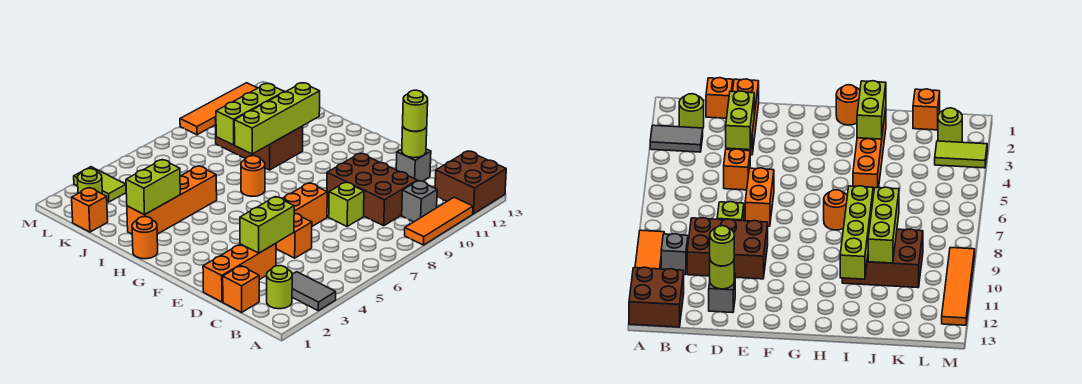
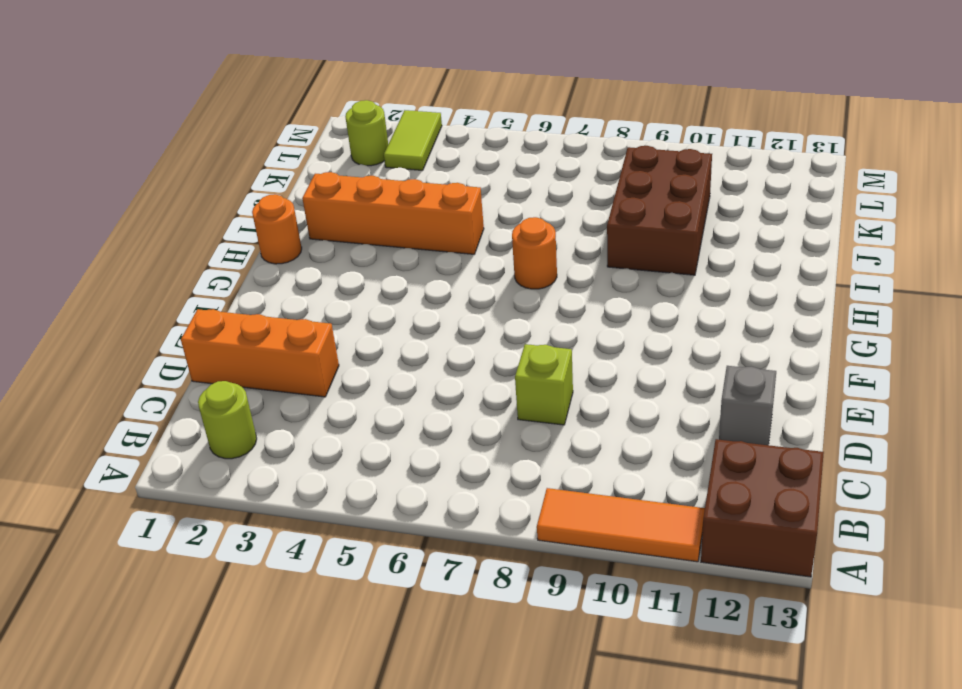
none -> grey 1x2 tile [292,272,336,311]
none -> grey 1x1 brick [402,181,437,222]
none -> orange 1x1 brick [223,266,259,312]

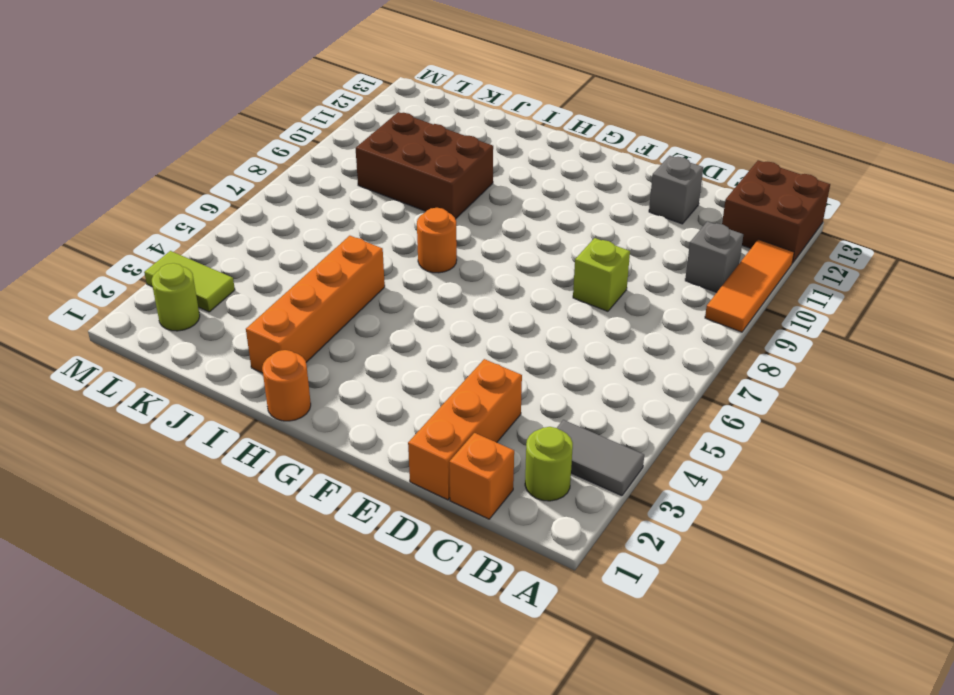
none -> brown 2x3 brick [327,153,417,226]
none -> orange 1x1 brick [276,214,312,258]
none -> orange 1x2 brick [282,183,327,226]

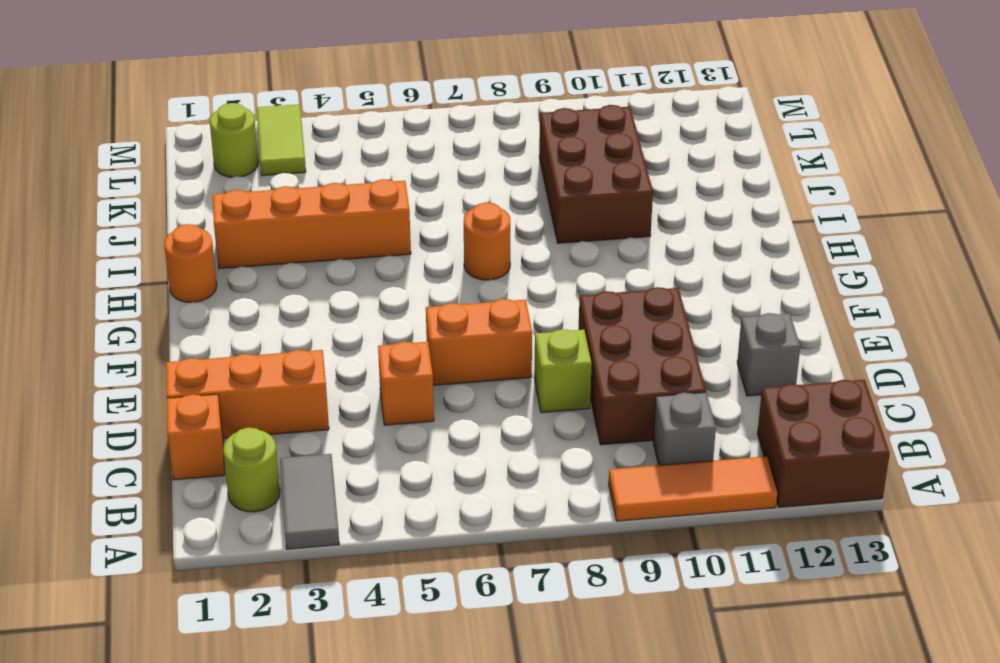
none -> orange 1x1 brick [72,188,108,232]
none -> orange 1x4 tile [180,83,257,135]
none -> lime 1x2 brick [240,197,294,253]

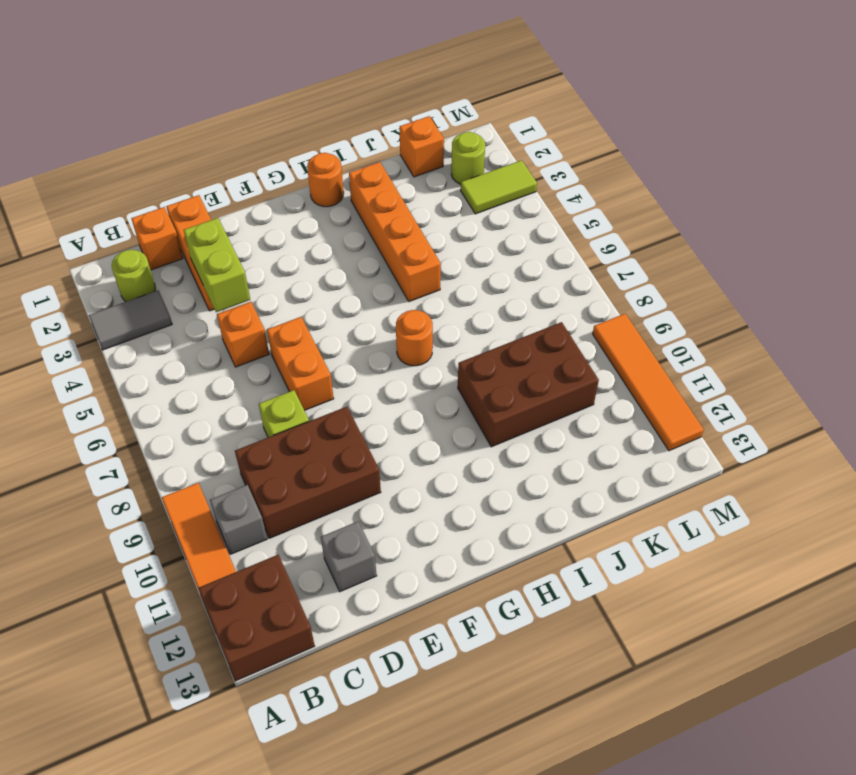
none -> lime 1x1 round brick [402,126,427,158]
none -> lime 1x2 brick [126,160,180,215]
none -> lime 1x4 brick [234,83,320,154]

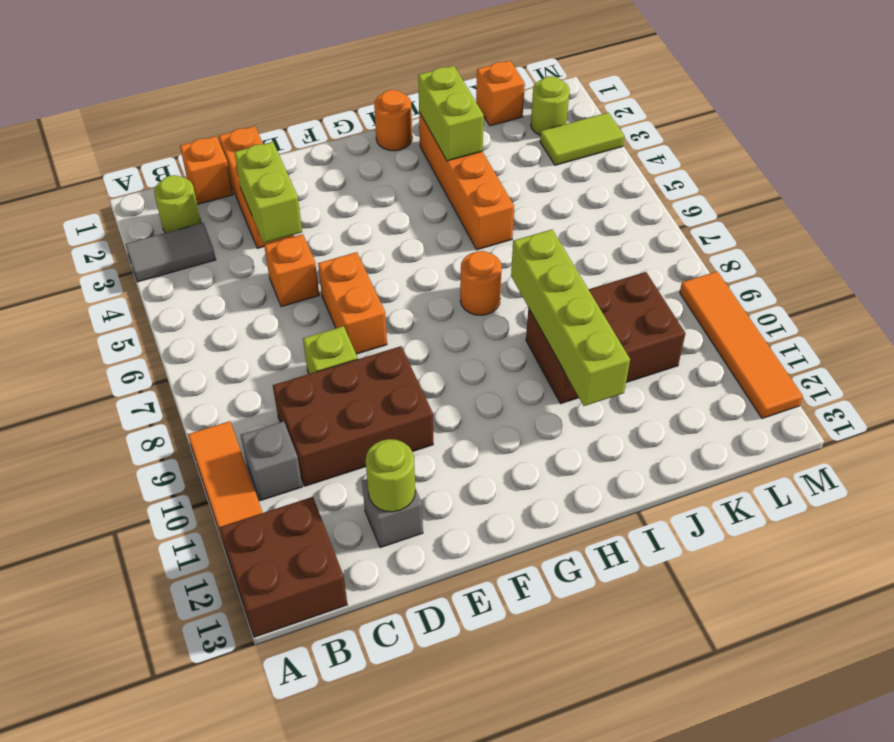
none -> lime 1x3 brick [216,84,284,145]
none -> lime 1x1 round brick [403,90,428,131]

